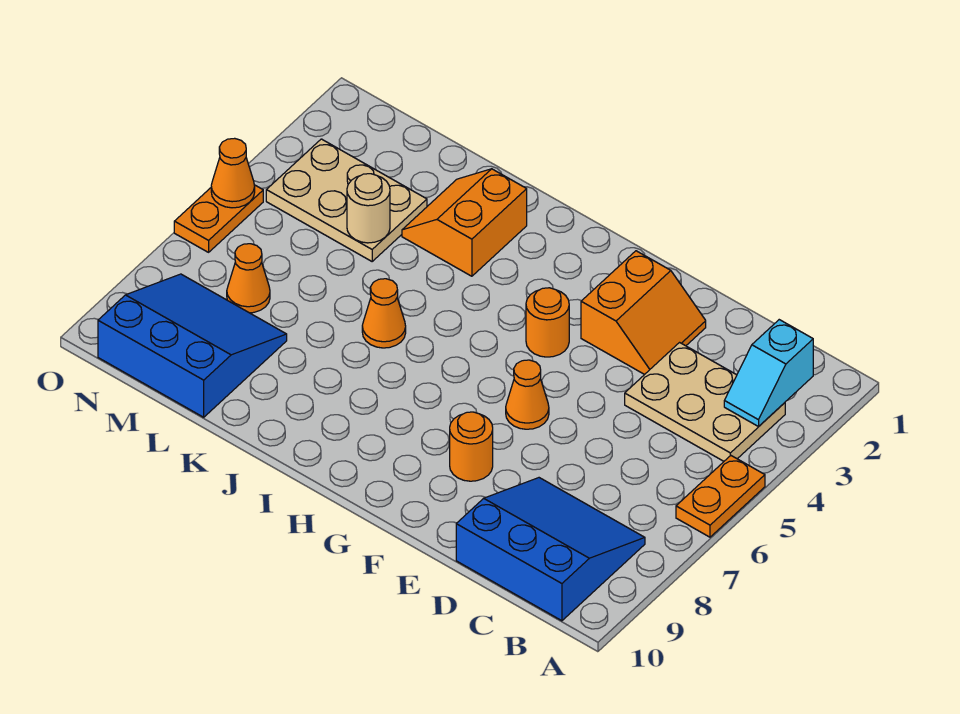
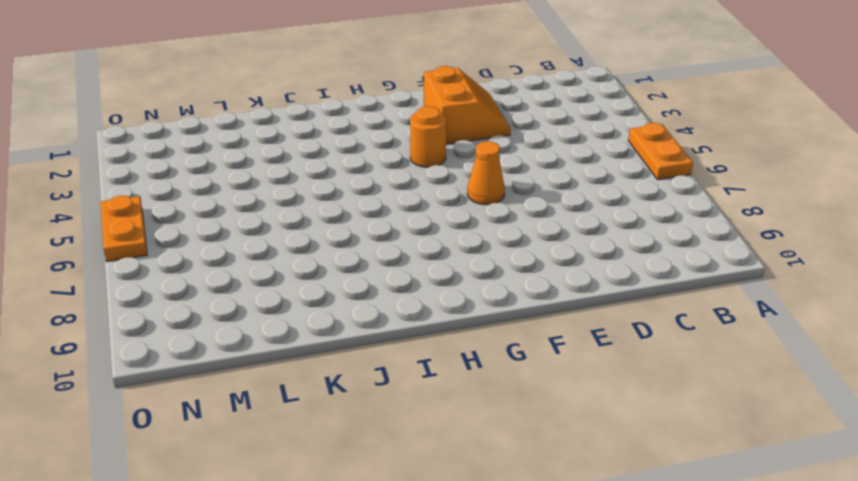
none -> tan 2x3 plate [625,343,785,461]
none -> blue 3x3 slope [456,478,645,621]
none -> orange 1x1 round brick [450,412,493,481]

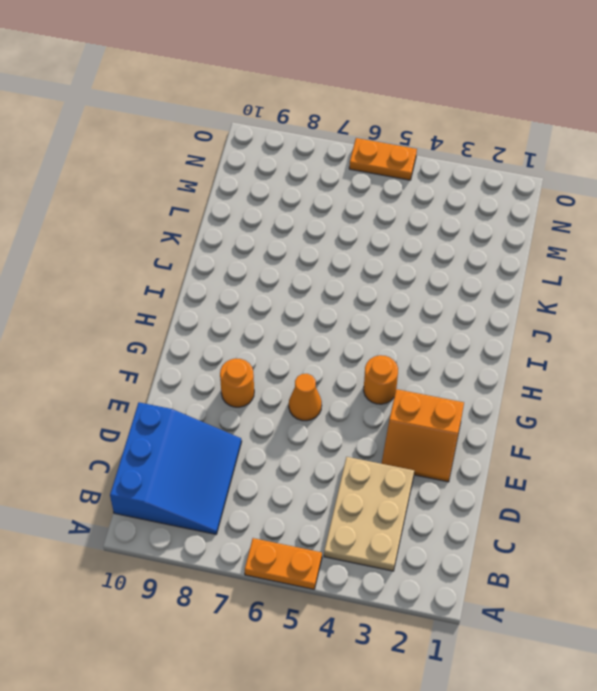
none -> orange 2x2 slope [402,169,527,276]
none -> orange 1x1 cone [362,279,406,348]
none -> tan 2x3 plate [266,139,427,261]

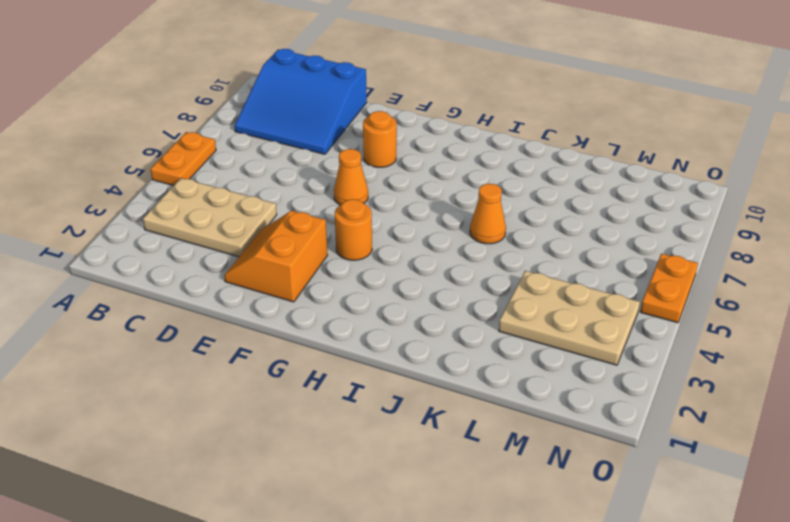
none -> orange 2x2 slope [402,169,527,276]
none -> blue 3x3 slope [98,274,287,417]
none -> orange 1x1 cone [227,244,270,313]

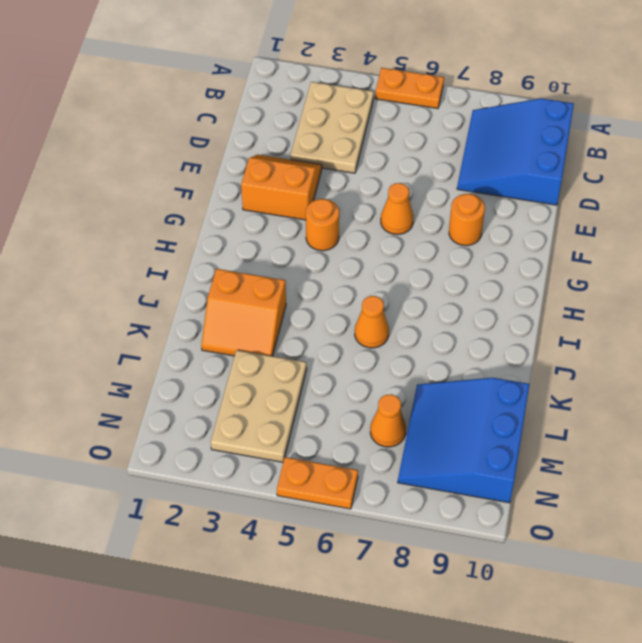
none -> cyan 1x2 slope [724,320,813,427]
none -> tan 1x1 round brick [347,174,390,243]
none -> orange 1x1 cone [211,138,255,208]

